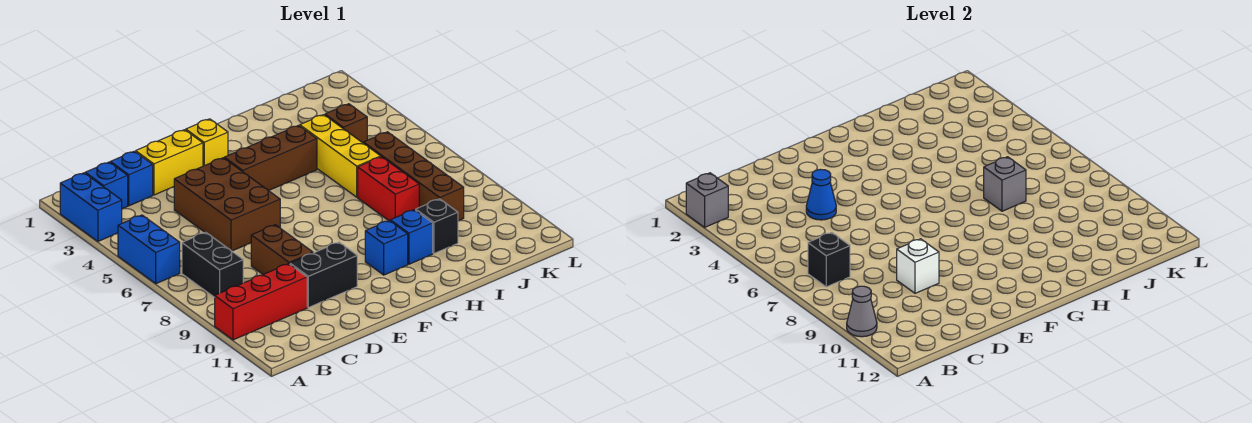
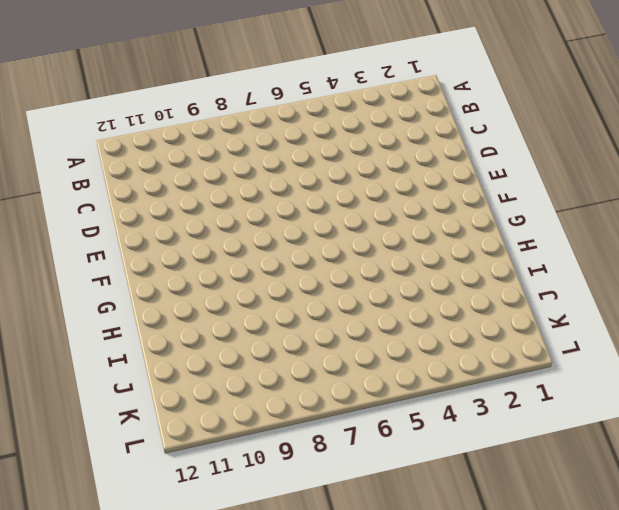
none -> blue 1x2 brick [60,173,122,241]
none -> blue 1x2 brick [118,215,180,284]
none -> red 1x3 brick [215,264,307,340]

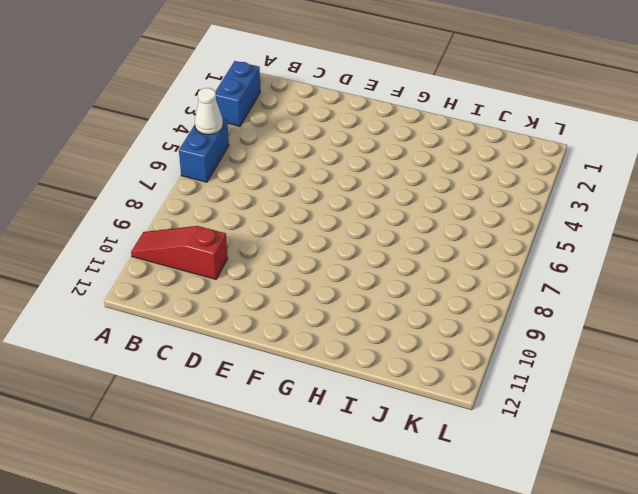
white 1x1 cone [195,88,223,135] -> none
red 1x3 slope [131,226,228,279] -> red 1x3 brick [215,264,307,340]
none -> blue 1x1 brick [85,162,128,209]
none -> black 1x2 brick [182,232,243,297]
none -> blue 1x1 brick [110,151,153,206]

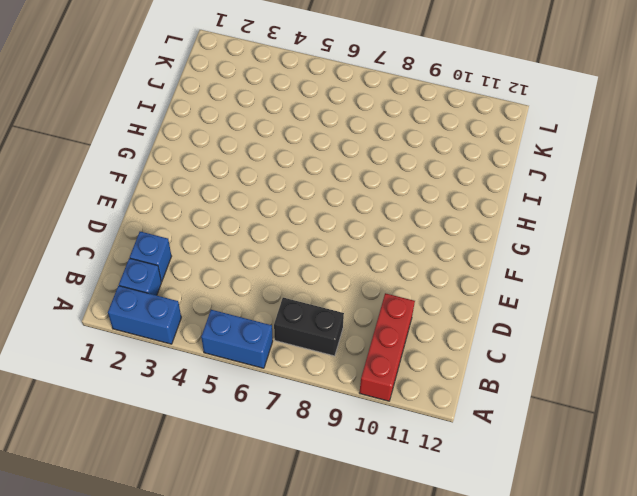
none -> yellow 1x2 brick [136,130,203,195]
none -> brown 2x3 brick [174,158,280,251]
none -> brown 1x2 brick [251,225,313,274]

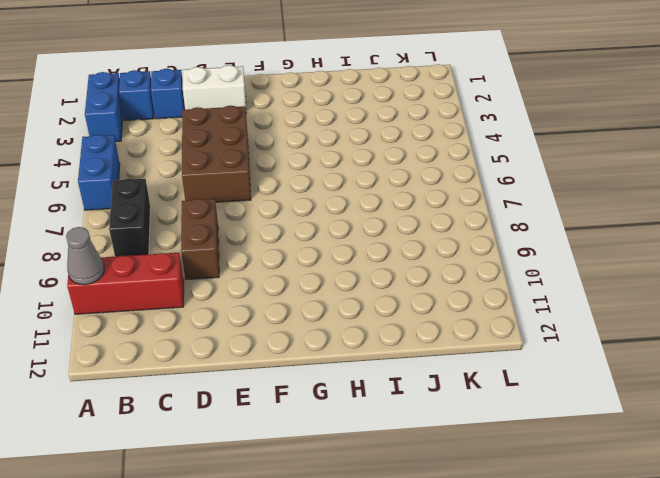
white 1x2 brick [183,65,246,110] -> yellow 1x2 brick [136,130,203,195]
none -> black 1x2 brick [290,242,357,307]
none -> yellow 1x1 brick [186,119,228,166]
none -> brown 1x3 brick [224,125,317,191]

